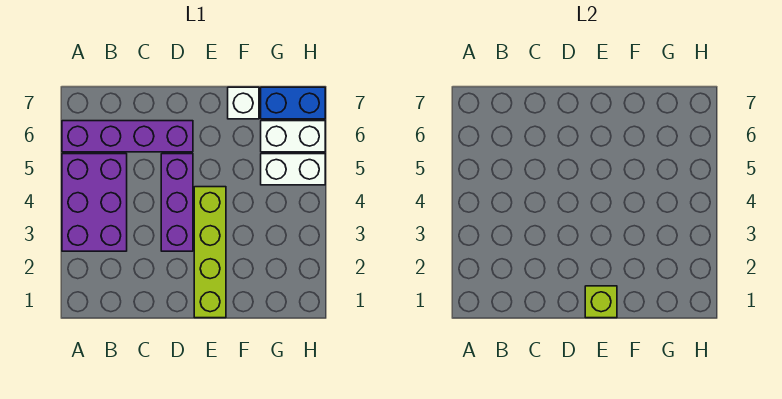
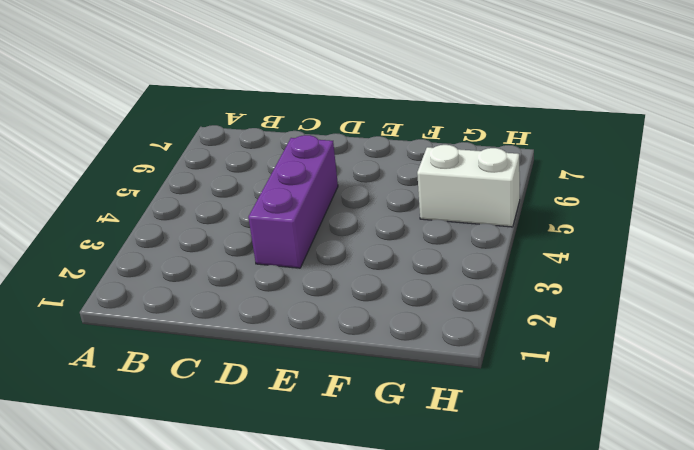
none -> purple 2x3 brick [62,154,127,251]
none -> purple 1x4 brick [62,121,193,152]

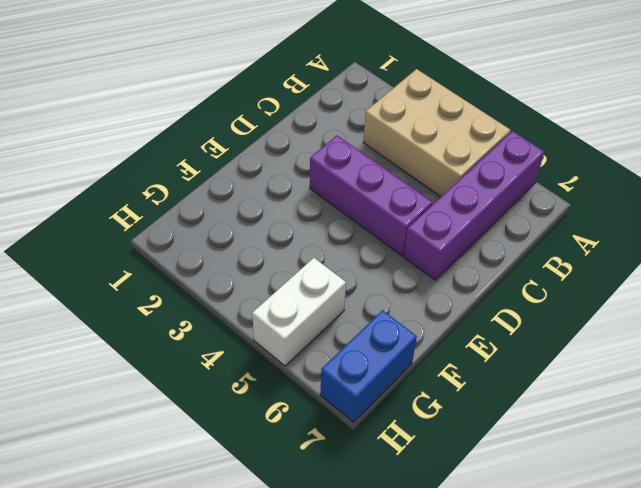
tan 2x3 brick [363,69,511,197] -> purple 2x3 brick [62,154,127,251]
none -> lime 1x4 brick [194,187,226,318]
none -> white 1x1 brick [228,87,259,119]

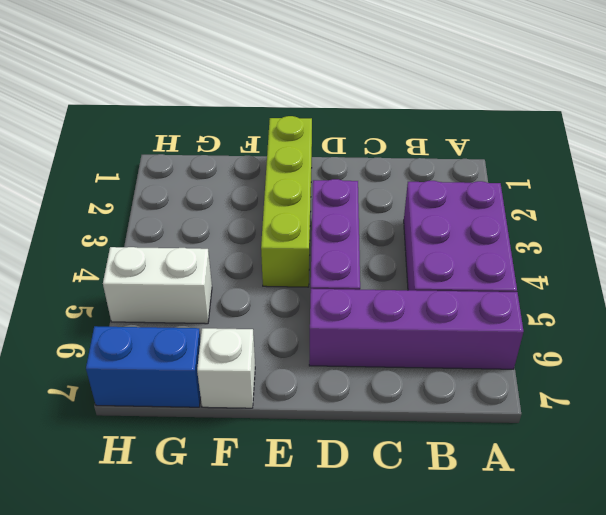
none -> white 1x2 brick [261,121,325,152]
none -> lime 1x1 brick [585,286,617,318]

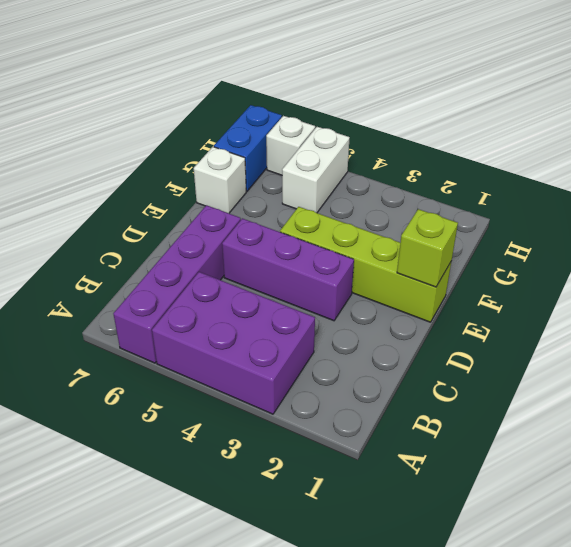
white 1x1 brick [266,116,315,175] -> white 1x2 brick [261,121,325,152]

